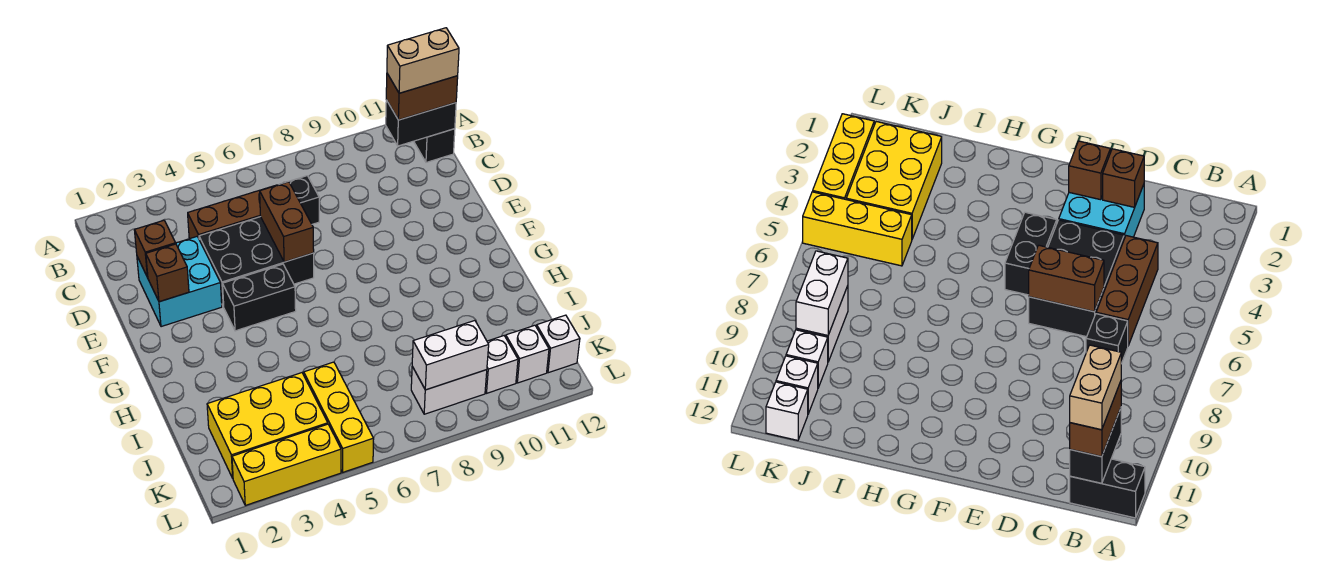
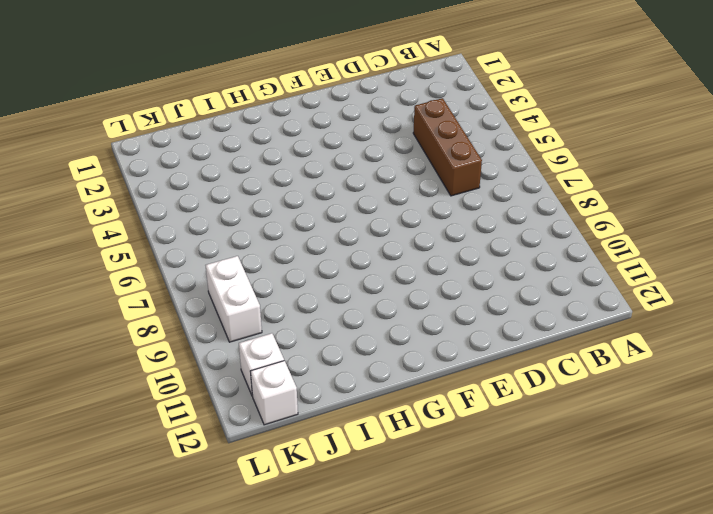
none -> black 1x2 brick [414,129,455,162]
none -> black 1x1 brick [279,176,319,224]
none -> cyan 2x2 brick [137,237,222,327]

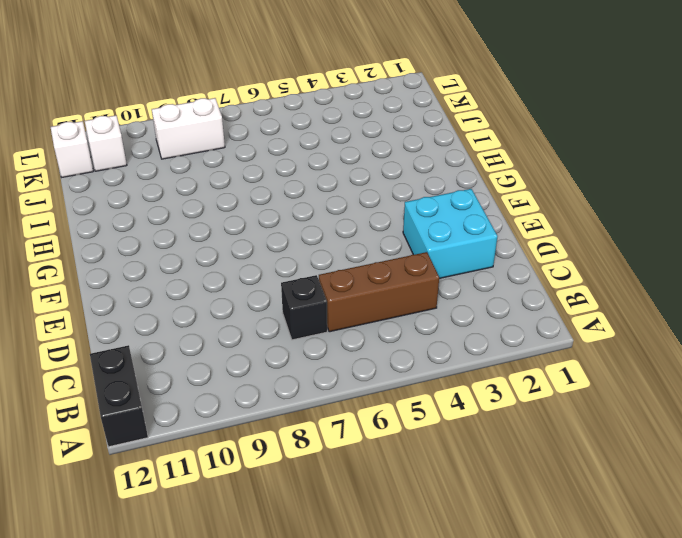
none -> black 2x3 brick [199,217,314,306]
none -> black 1x2 brick [223,264,296,331]
none -> yellow 2x3 brick [207,373,328,478]

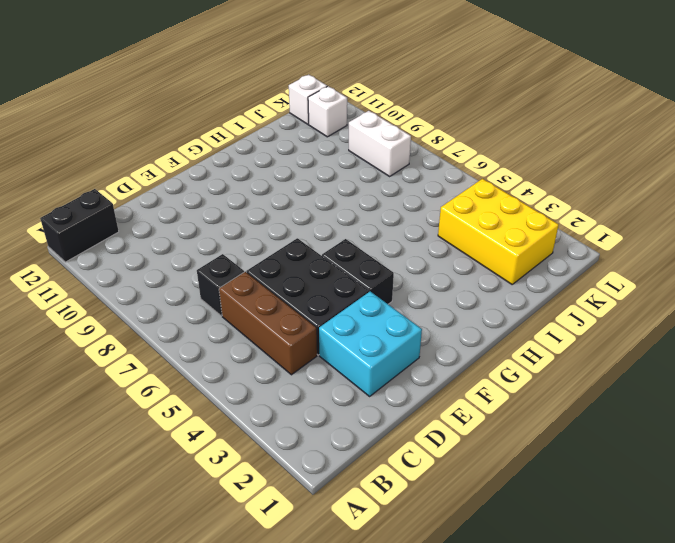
none -> yellow 1x3 brick [304,362,374,472]
none -> white 1x1 brick [485,336,518,393]
none -> yellow 1x3 brick [232,424,341,505]

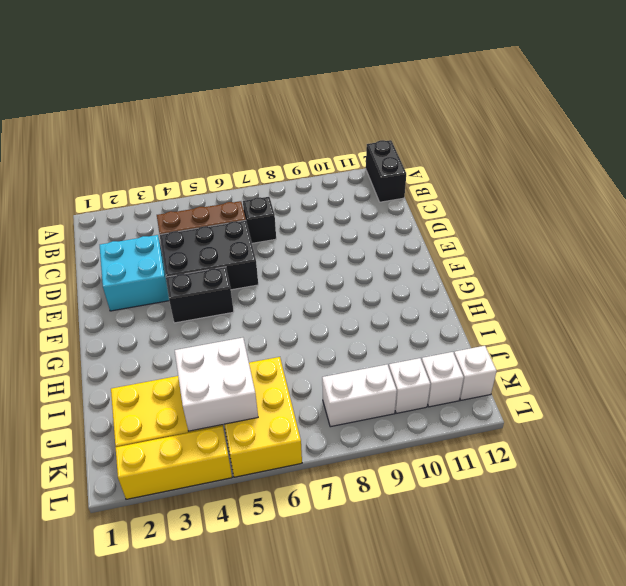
white 2x2 brick [175,338,258,431] -> none
yellow 2x3 brick [224,357,302,477] -> yellow 1x3 brick [304,362,374,472]
none -> black 1x2 brick [386,100,456,146]
none -> brown 1x1 brick [134,220,176,278]
none -> brown 1x2 brick [260,182,314,262]

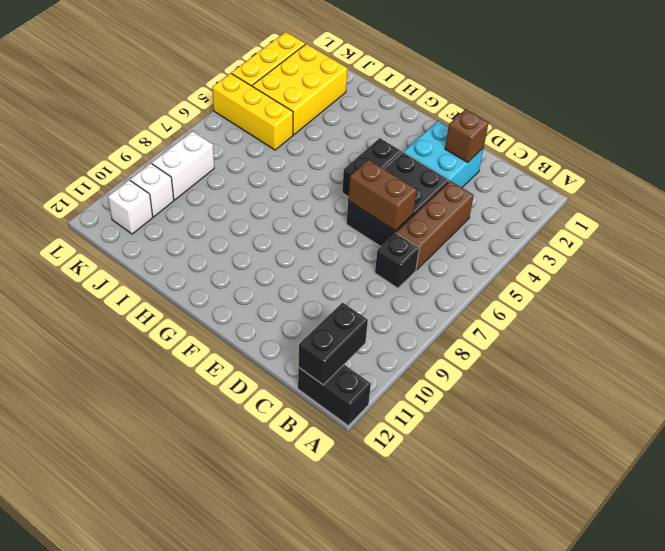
none -> white 1x1 brick [537,315,580,373]
none -> brown 1x1 brick [146,244,189,302]
none -> white 1x2 brick [412,321,489,390]

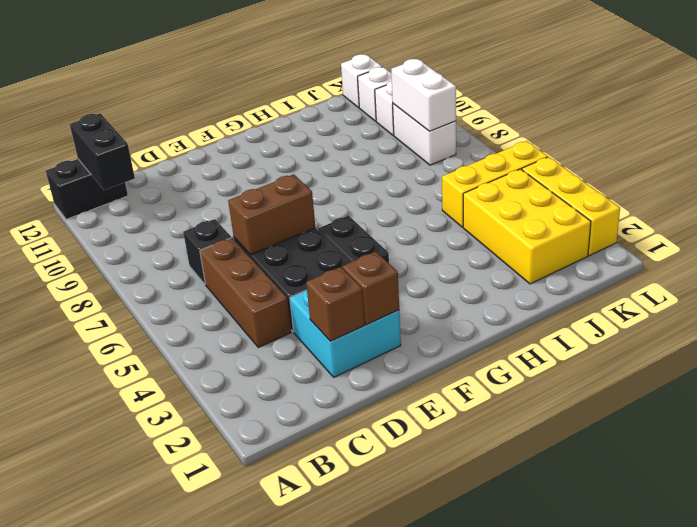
none -> brown 1x2 brick [386,74,458,120]
none -> tan 1x2 brick [387,28,459,93]

